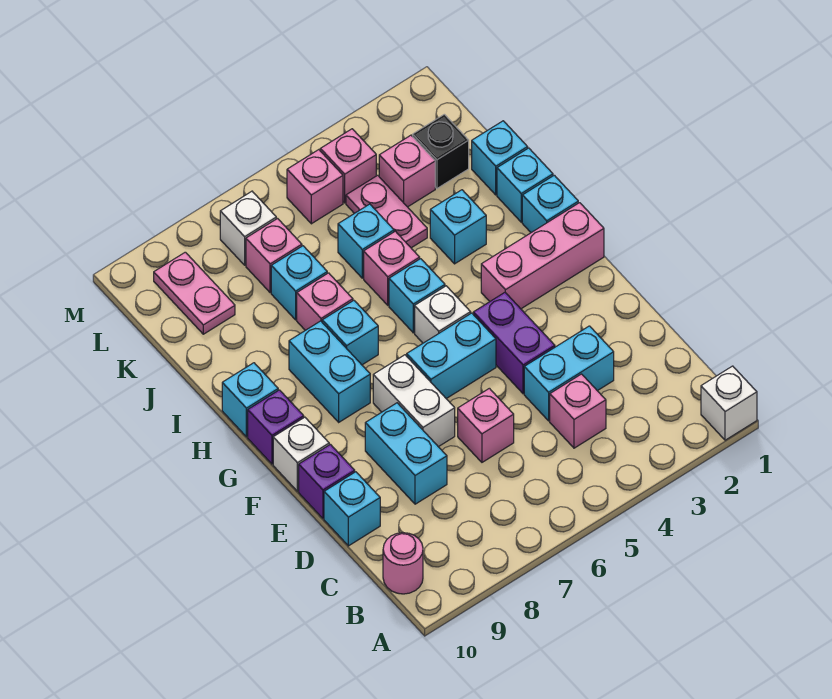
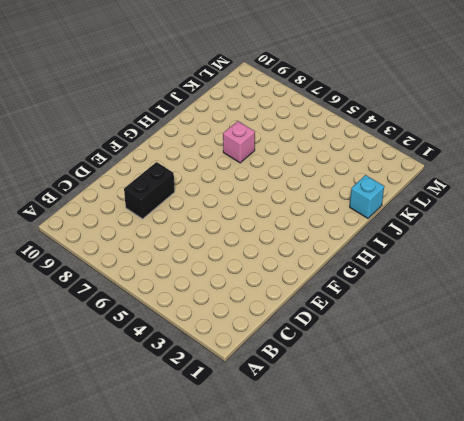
black 1x2 brick [124,162,175,219] -> cyan 1x2 brick [365,403,447,504]
none -> white 1x1 brick [701,366,757,440]
none -> pink 1x1 round brick [383,533,423,594]
none -> pink 1x1 brick [550,374,606,448]
none -> cyan 1x2 brick [524,326,614,421]

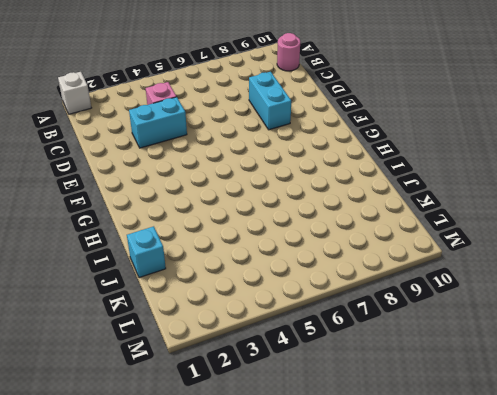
none -> pink 1x1 brick [458,388,514,462]
none -> cyan 1x1 brick [324,472,380,546]
none -> purple 1x2 brick [473,293,555,394]
none -> white 1x2 brick [373,355,455,447]

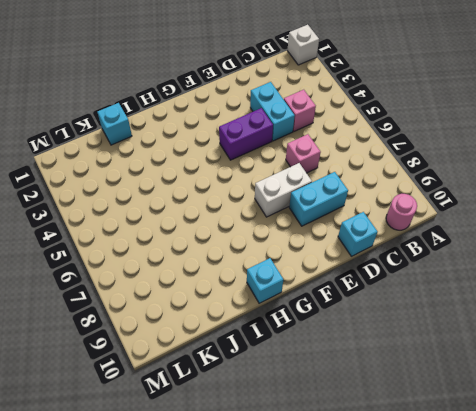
none -> purple 1x1 brick [299,444,355,518]
none -> cyan 1x2 brick [407,313,496,399]
none -> white 1x1 brick [273,417,329,491]
none -> pink 1x3 brick [481,203,604,309]

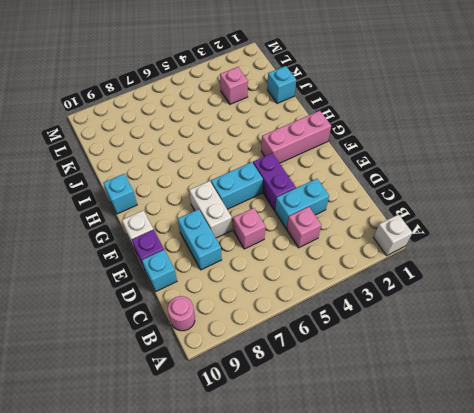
none -> white 1x1 brick [415,286,471,343]
none -> cyan 1x2 brick [289,321,370,422]
none -> purple 1x1 brick [248,390,304,464]
none -> cyan 1x1 brick [522,175,578,233]

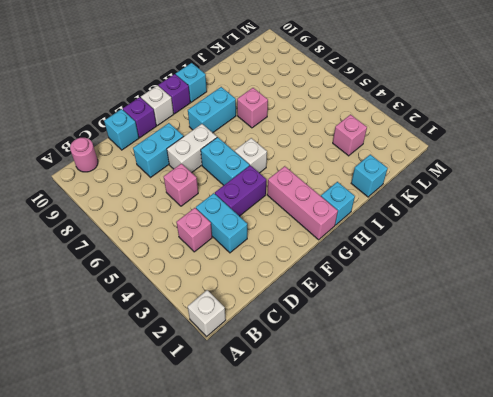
none -> cyan 1x1 brick [389,259,445,333]
none -> cyan 1x1 brick [322,300,378,365]
none -> cyan 1x1 brick [497,148,553,222]
none -> cyan 1x1 brick [430,190,486,264]

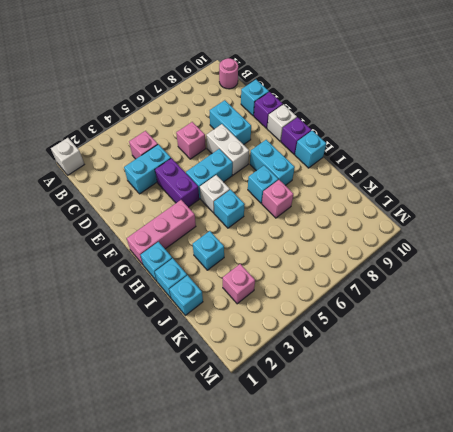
none -> pink 1x1 brick [364,231,420,305]
none -> pink 1x2 plate [346,175,427,248]
none -> cyan 1x1 brick [338,204,394,278]
none -> cyan 1x1 brick [271,246,327,320]

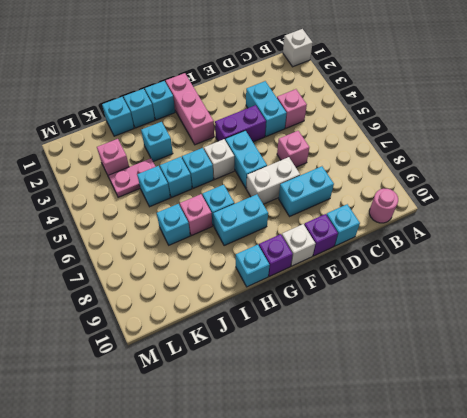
cyan 1x1 brick [160,157,192,198] -> pink 1x1 brick [364,231,420,305]
none -> black 1x1 brick [413,114,469,188]
none -> pink 1x1 brick [246,219,302,293]
none -> pink 1x2 plate [154,252,235,334]
none -> pink 1x1 brick [320,129,376,203]

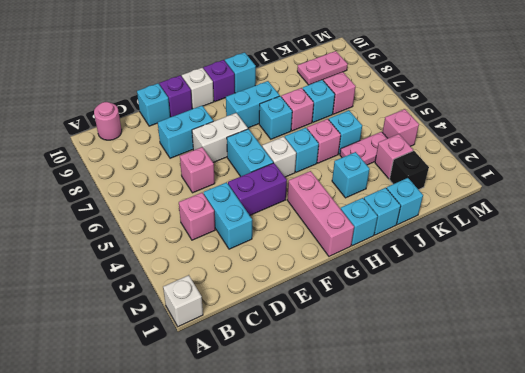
none -> pink 1x1 brick [287,150,343,224]
none -> white 1x1 brick [220,191,276,265]

